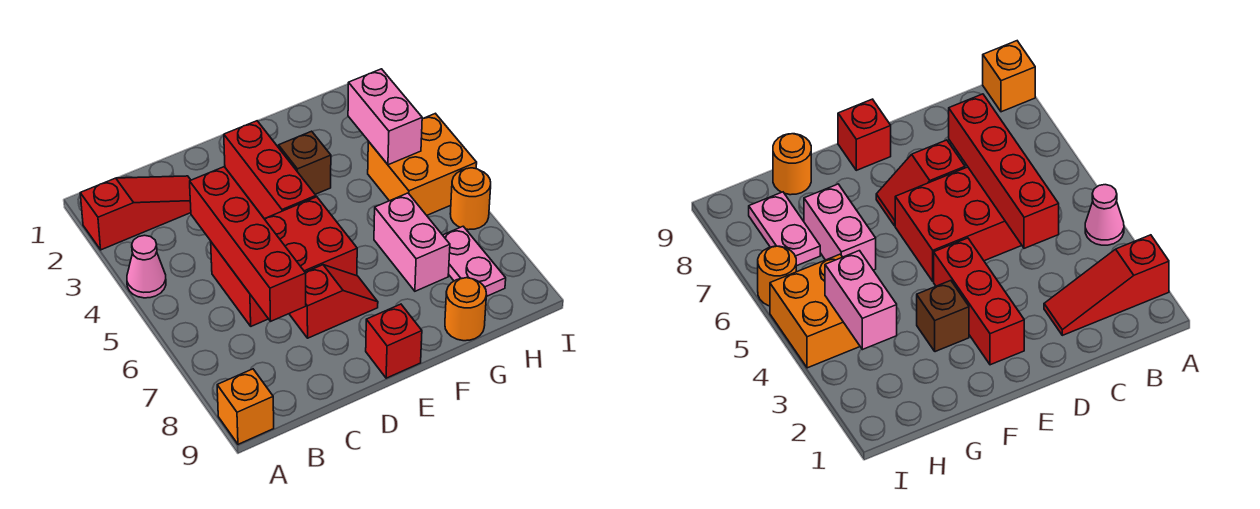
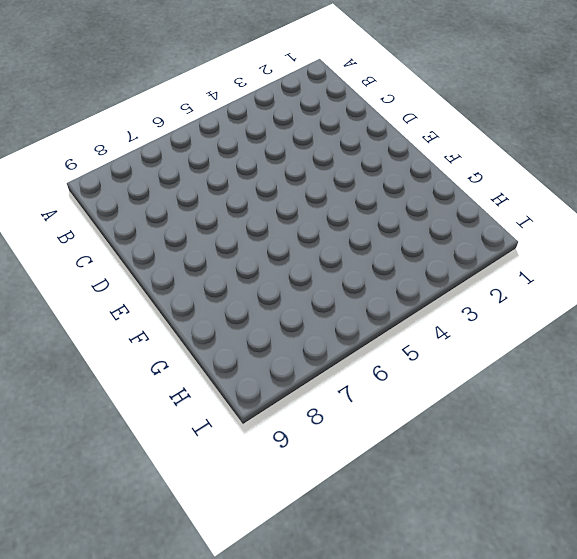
none -> red 1x3 slope [80,176,191,250]
none -> pink 1x1 cone [127,235,166,298]
none -> orange 1x1 brick [217,369,274,444]

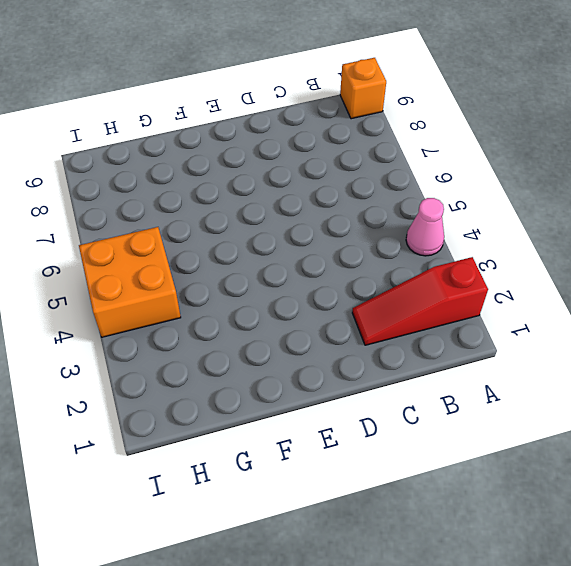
none -> red 2x3 brick [211,197,357,326]
none -> red 1x2 slope [289,265,378,338]
none -> red 1x3 brick [224,121,316,219]

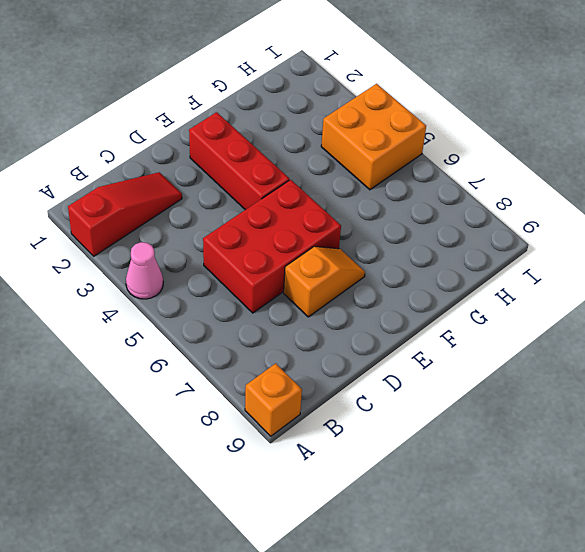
orange 1x2 slope [284,247,365,317] -> red 1x2 slope [289,265,378,338]
none -> red 1x1 brick [366,304,422,378]
none -> brown 1x1 brick [279,131,331,194]
none -> pink 1x2 brick [374,193,450,291]

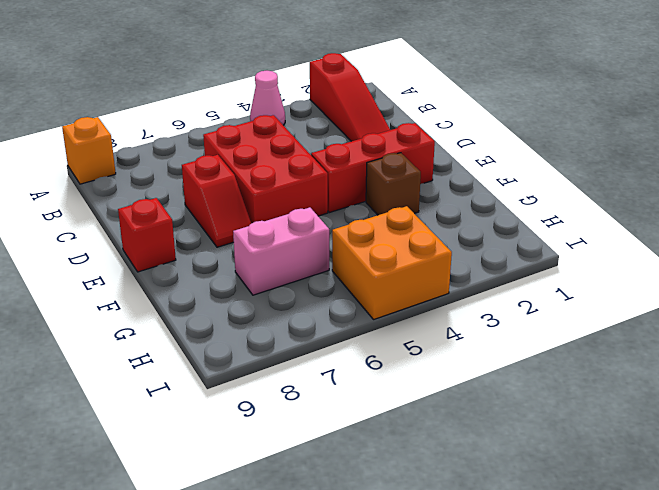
none -> orange 1x1 round brick [445,278,487,341]
none -> pink 1x2 plate [443,226,506,297]
none -> orange 1x1 round brick [450,168,491,230]

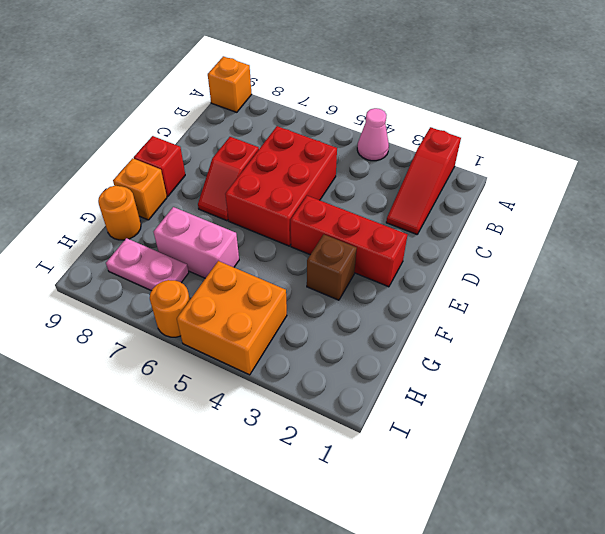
orange 1x1 brick [113,158,167,220] -> none
none -> red 1x4 brick [190,167,306,321]
none -> pink 1x2 brick [348,69,422,165]

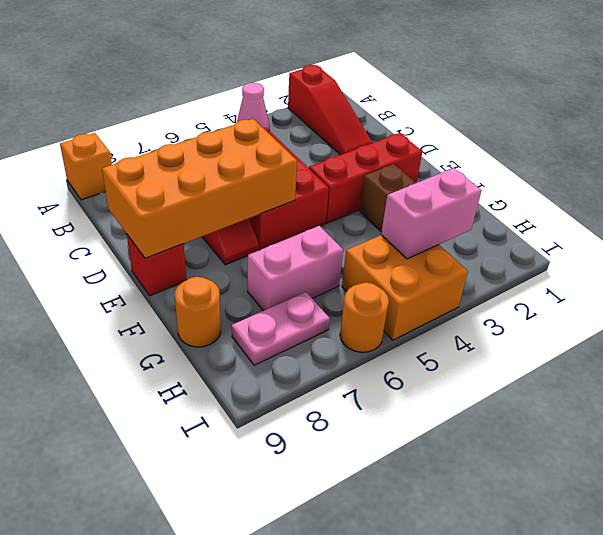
orange 2x4 brick [102,119,297,258] -> none
none -> red 1x4 brick [190,167,306,321]

